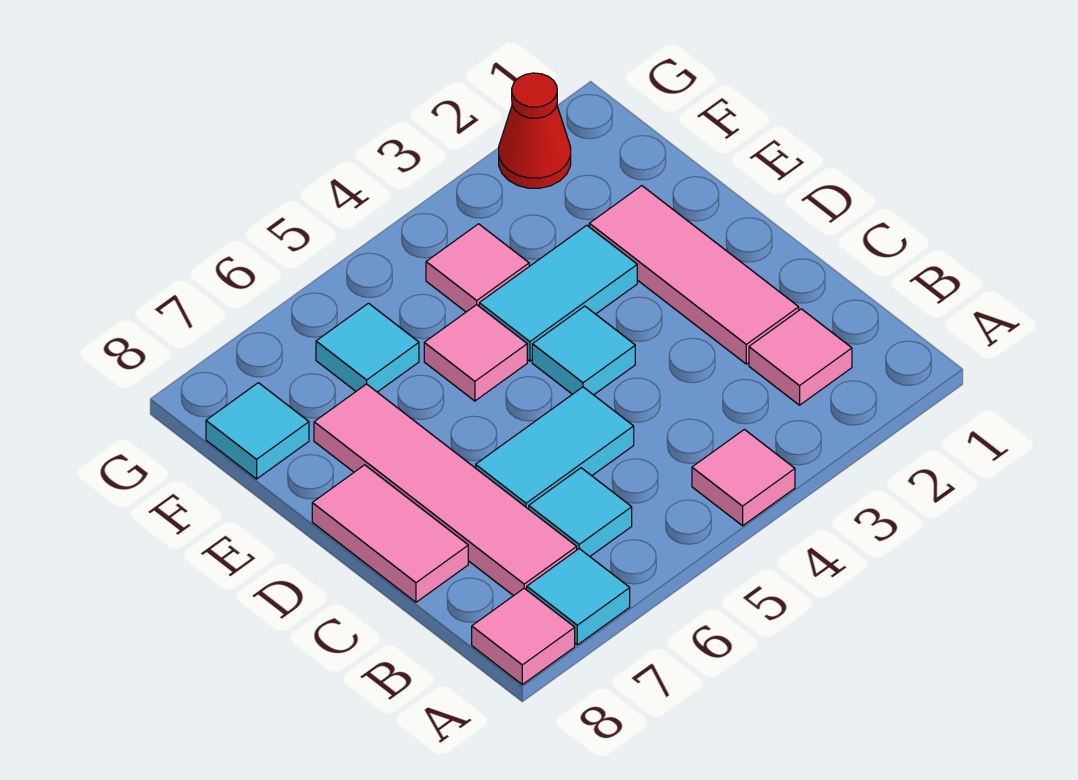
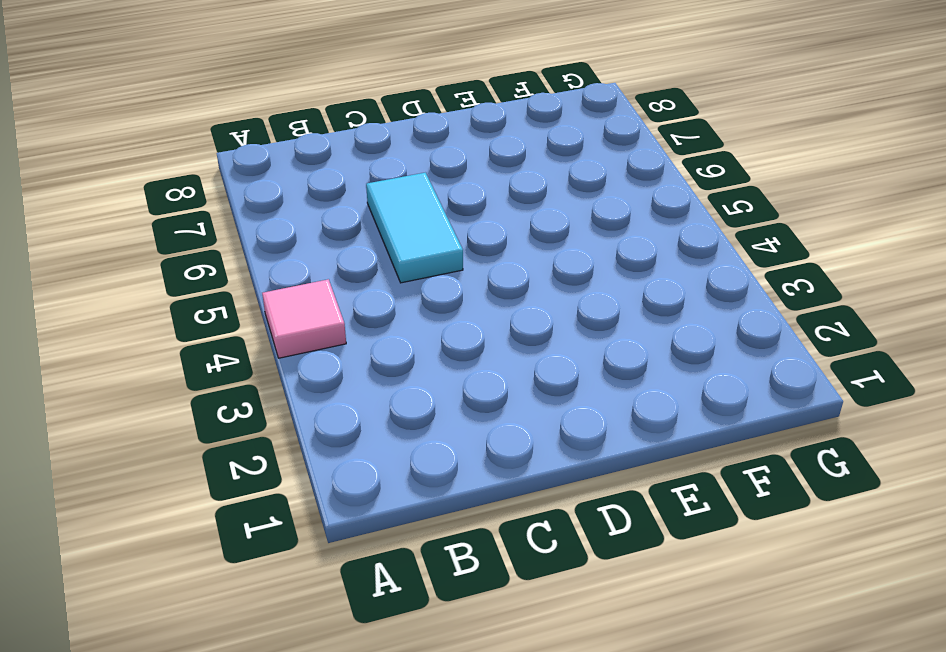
none -> cyan 1x1 tile [527,549,630,645]
none -> pink 1x1 tile [472,588,575,684]
none -> pink 1x1 tile [749,309,852,405]

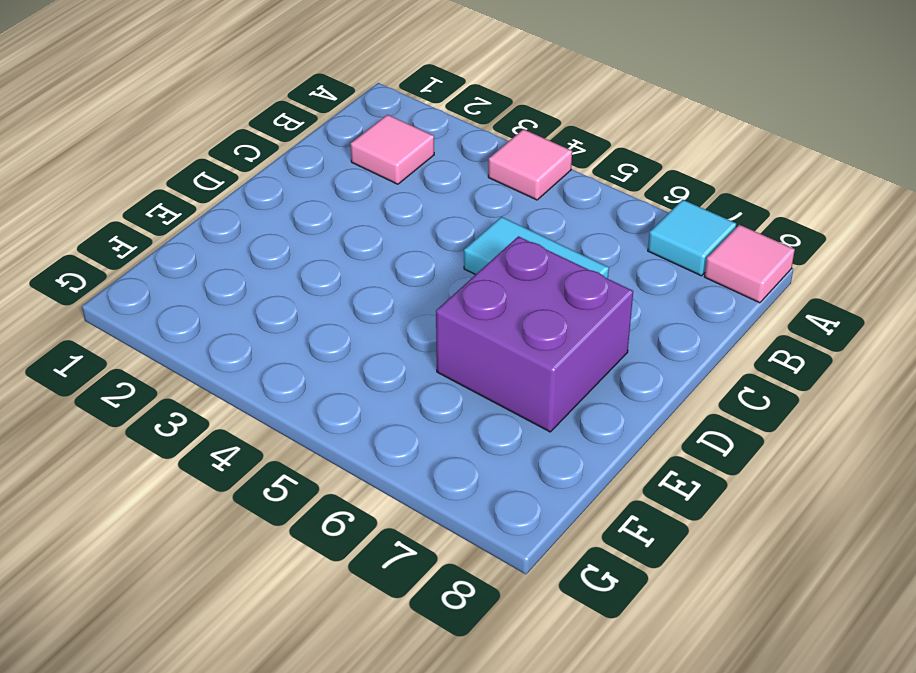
purple 2x2 brick [436,236,633,432] -> pink 1x4 tile [314,384,577,596]
none -> cyan 1x1 tile [529,468,632,556]
none -> pink 1x3 tile [589,186,799,364]
none -> pink 1x2 tile [312,465,468,602]

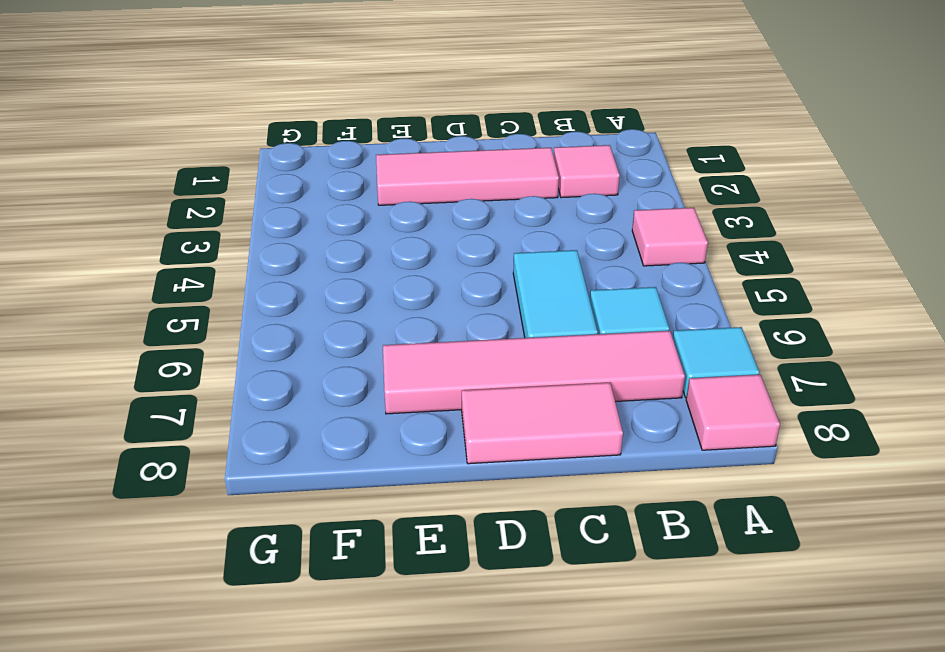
none -> cyan 1x1 tile [532,306,635,395]
none -> cyan 1x2 tile [479,225,637,361]
none -> pink 1x1 tile [424,305,527,401]

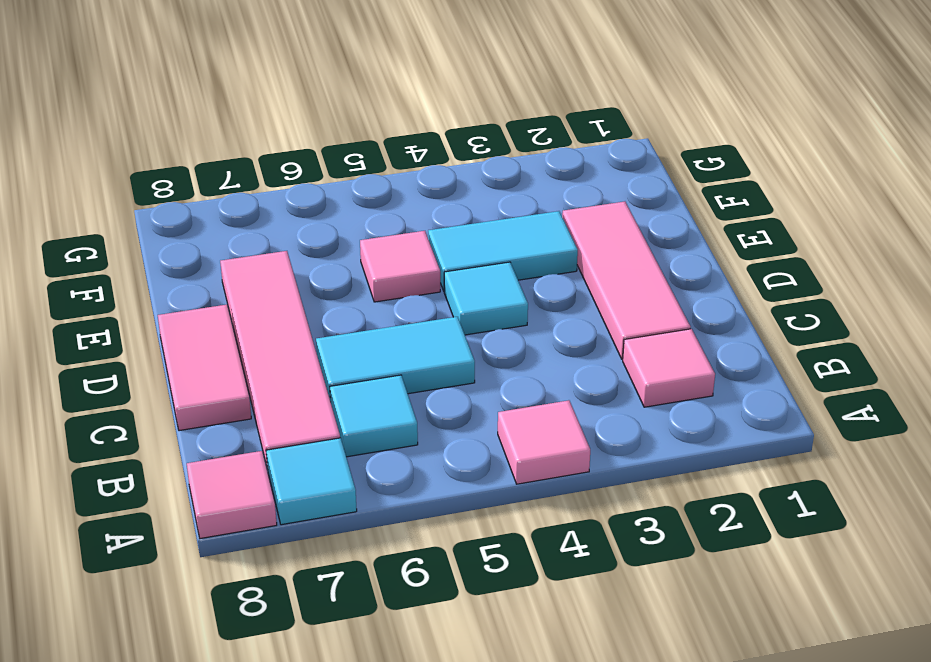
none -> pink 1x1 tile [426,224,529,312]
none -> cyan 1x1 tile [316,303,419,392]
none -> cyan 1x1 tile [206,383,309,479]

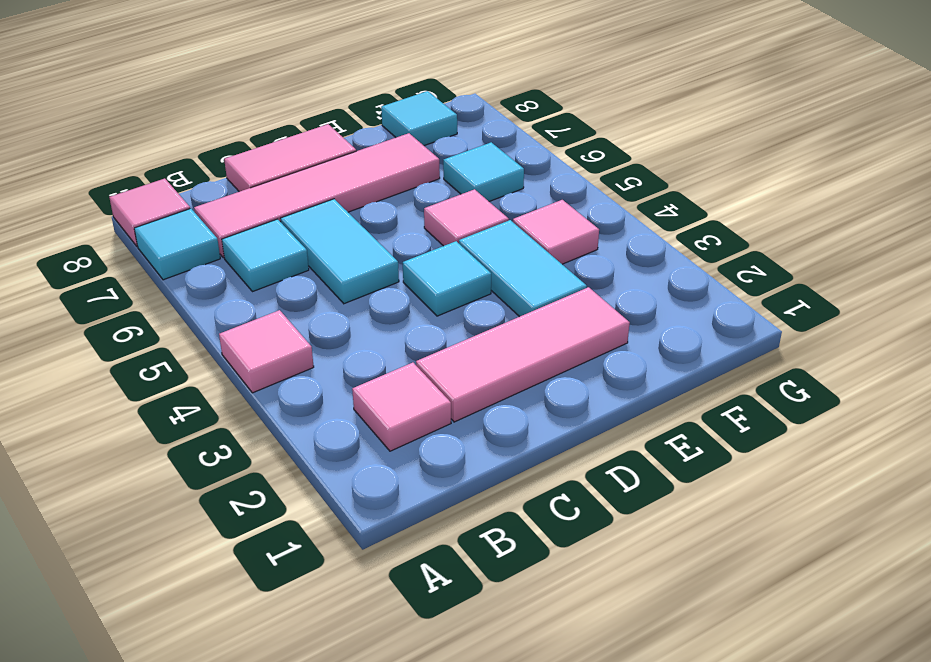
none -> red 1x1 cone [499,73,571,188]

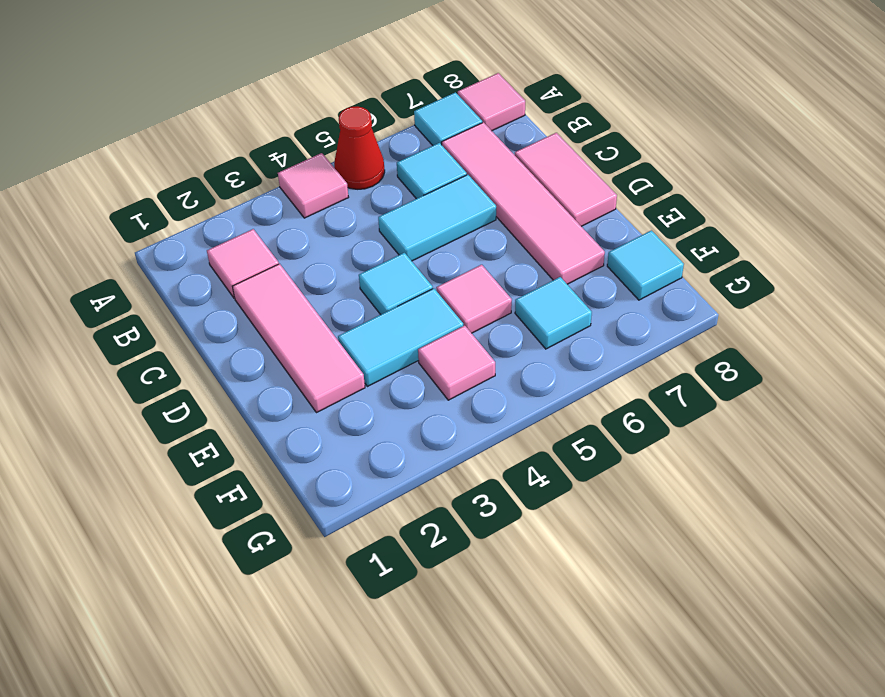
red 1x1 cone [334,106,385,189] -> red 1x1 cone moved to [499,73,571,188]

